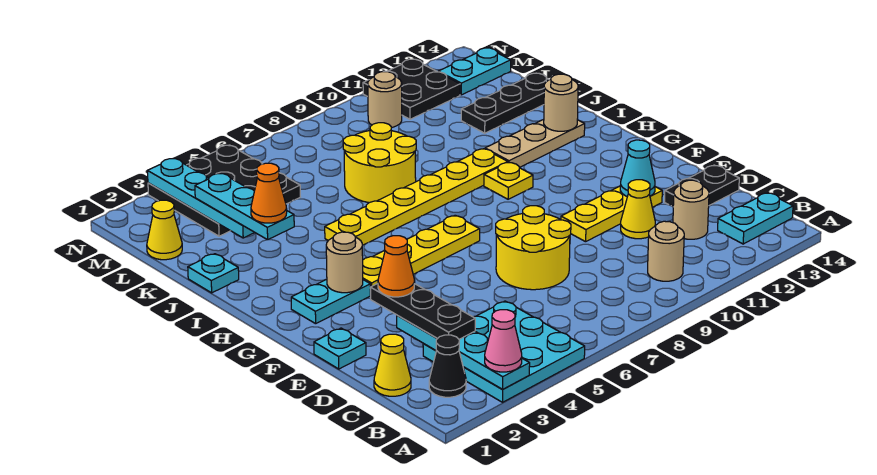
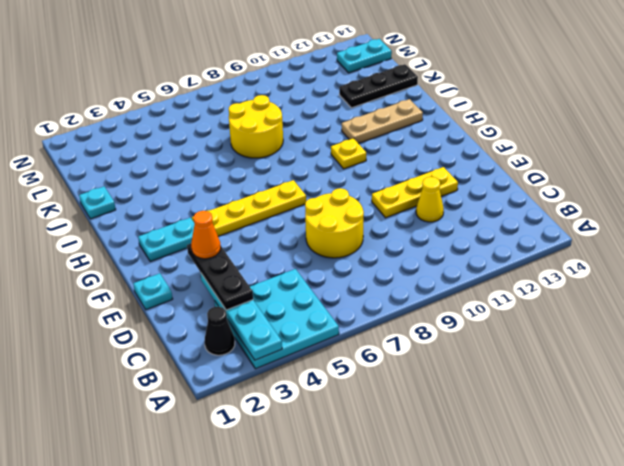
none -> tan 1x1 round brick [648,221,684,281]
none -> cyan 1x2 plate [718,193,793,244]
none -> yellow 1x1 cone [374,334,411,396]
none -> tan 1x1 round brick [673,180,709,239]

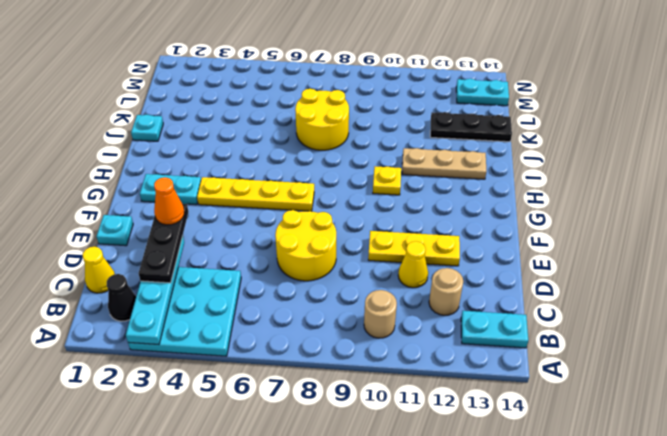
none -> black 1x2 plate [665,165,739,207]
none -> yellow 1x6 plate [325,149,508,245]
none -> yellow 1x1 cone [147,200,182,260]
none -> black 3x3 plate [148,145,300,236]

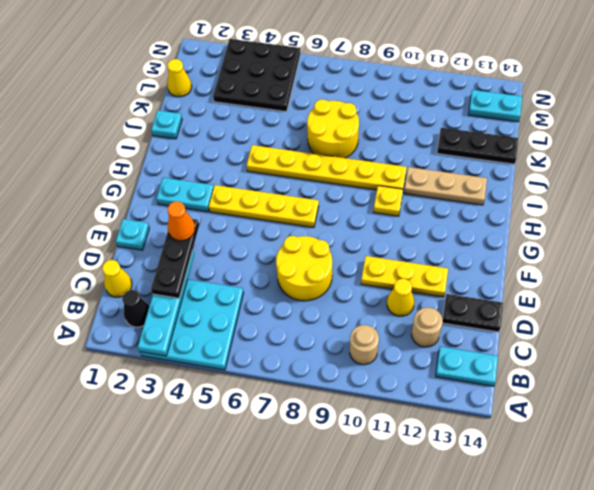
none -> tan 1x1 round brick [368,72,402,128]
none -> black 2x2 plate [363,59,460,119]
none -> cyan 1x1 cone [620,140,655,197]
none -> tan 1x1 round brick [326,232,363,293]

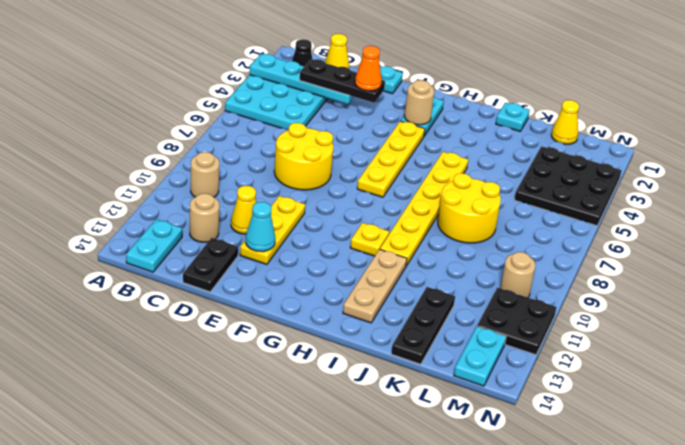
none -> tan 1x1 round brick [544,74,578,131]
none -> cyan 1x4 plate [148,158,255,238]
none -> pink 1x1 cone [485,310,522,372]
none -> cyan 1x3 plate [195,173,294,240]

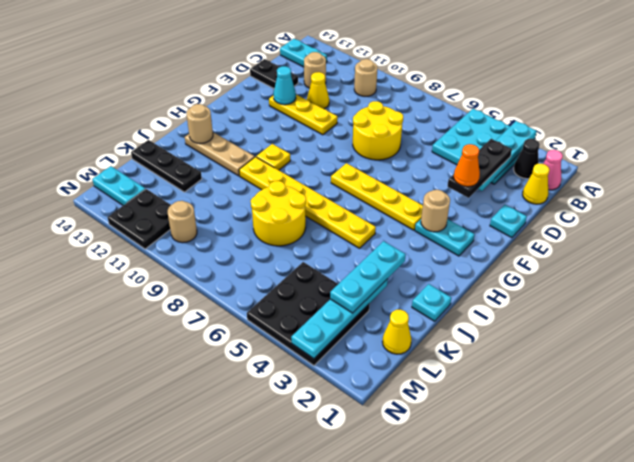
pink 1x1 cone [543,150,563,190] -> pink 1x1 cone moved to [485,310,522,372]
none -> orange 1x1 cone [251,163,287,223]

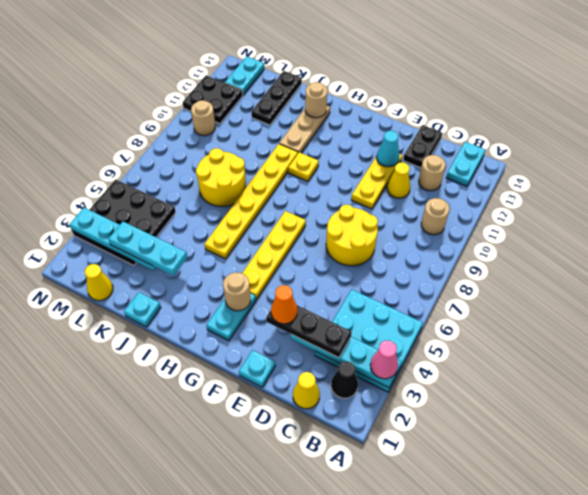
none -> orange 1x1 cone [251,163,287,223]

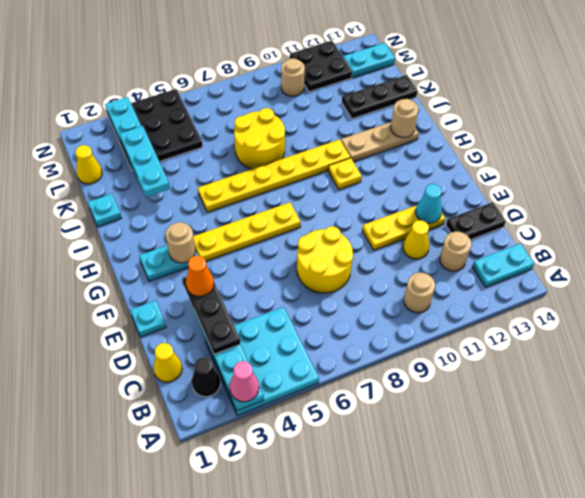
none -> orange 1x1 cone [251,163,287,223]

